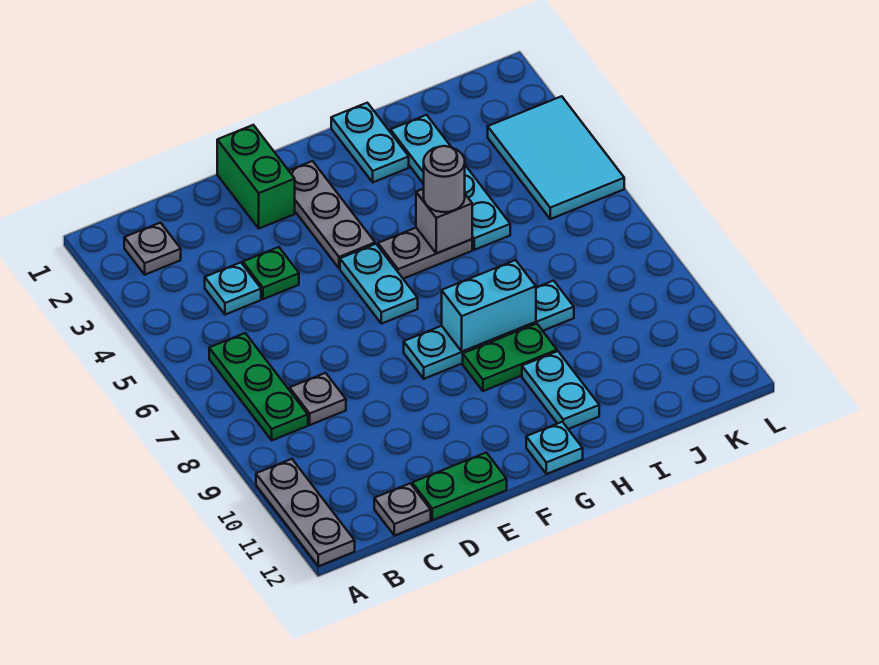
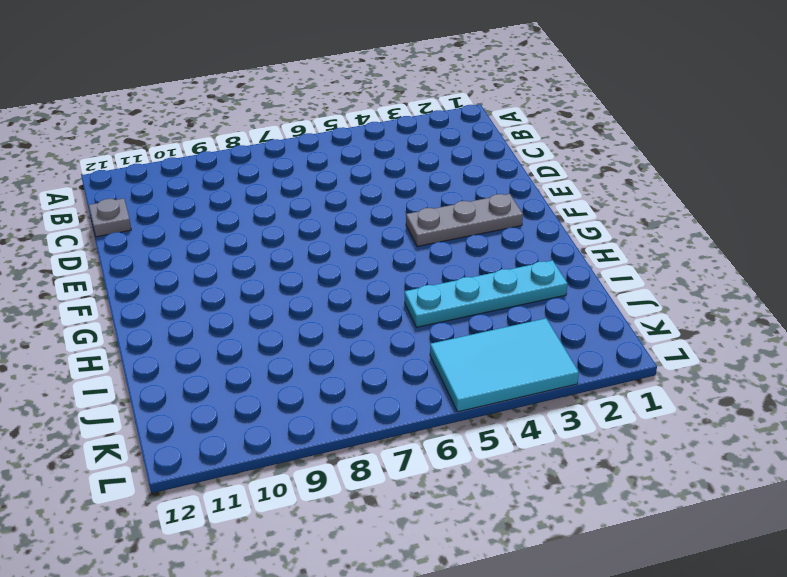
none -> grey 1x3 plate [256,459,355,566]
none -> grey 1x1 plate [124,223,181,275]
none -> green 1x3 plate [209,333,308,440]

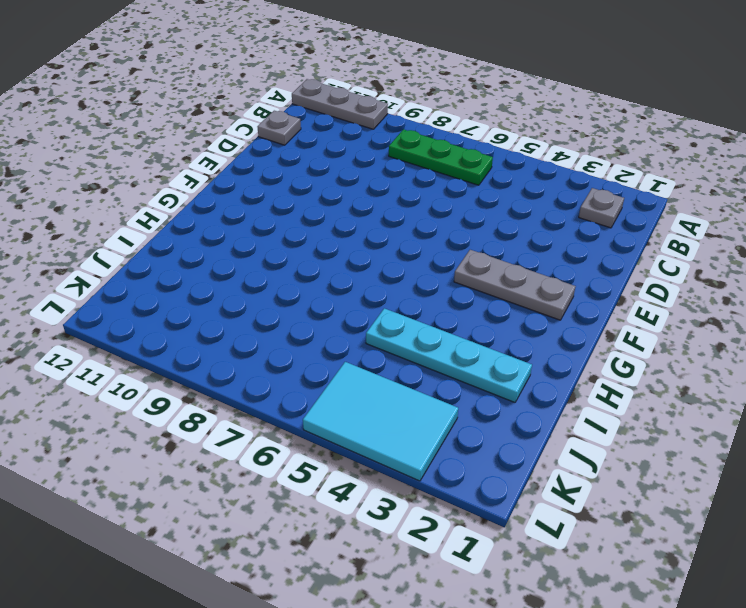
none -> cyan 1x1 plate [205,262,261,315]
none -> grey 1x1 plate [290,373,346,425]
none -> green 1x1 plate [243,247,299,299]

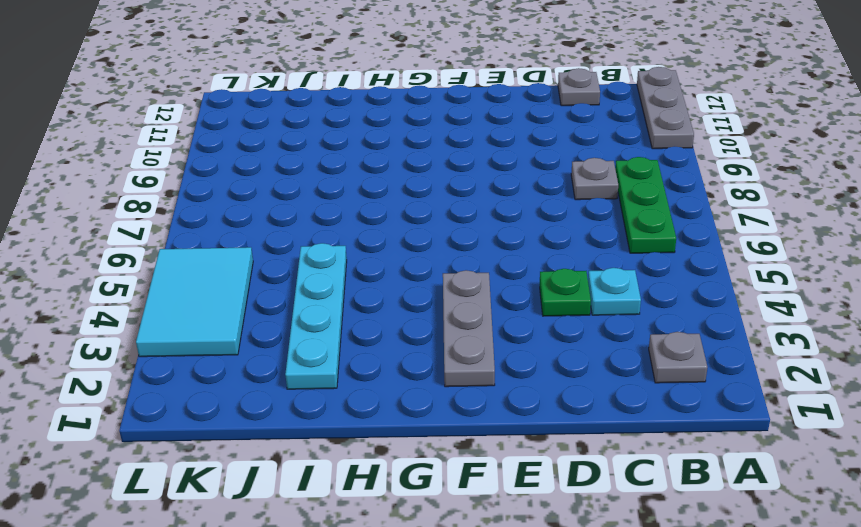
none -> green 1x2 plate [412,453,507,520]
none -> green 1x2 brick [217,125,295,228]
none -> cyan 1x2 plate [340,244,418,324]

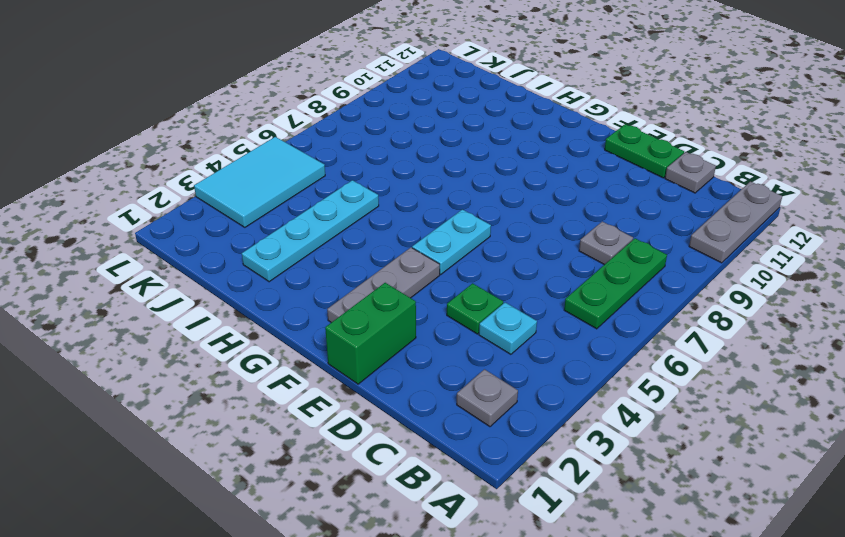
none -> cyan 1x4 plate [404,281,574,379]
none -> grey 1x2 plate [378,228,472,279]
none -> green 1x2 plate [463,324,557,391]

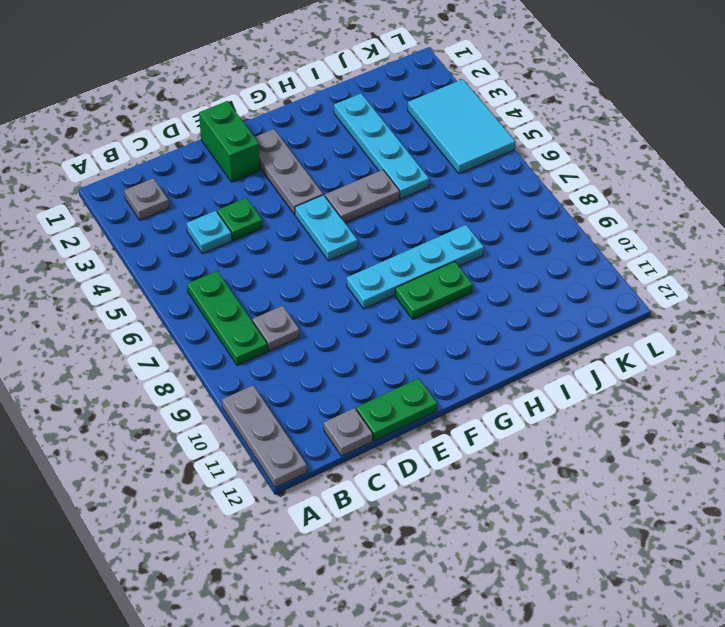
none -> cyan 1x1 plate [526,422,583,474]
none -> cyan 1x2 plate [331,103,409,182]
none -> cyan 1x2 plate [522,351,599,429]

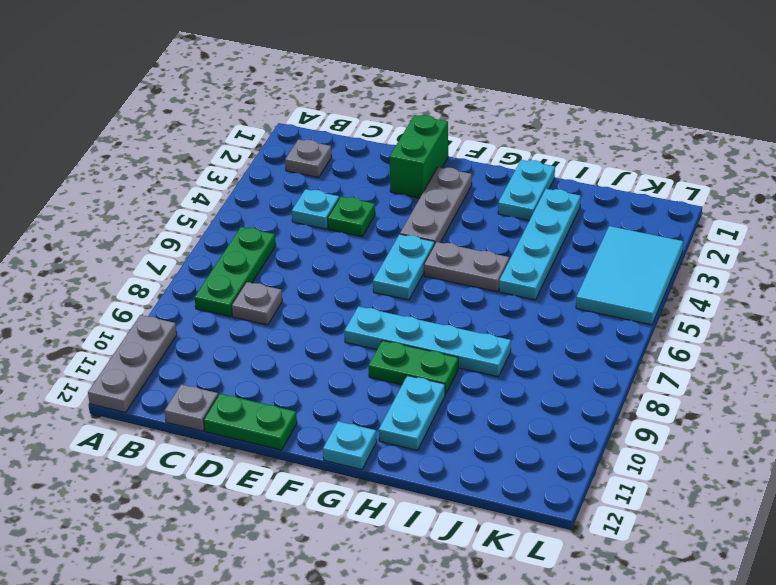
none -> cyan 1x2 brick [442,260,536,352]
none -> grey 1x1 brick [416,189,472,253]
none -> grey 1x1 round brick [424,146,465,212]

